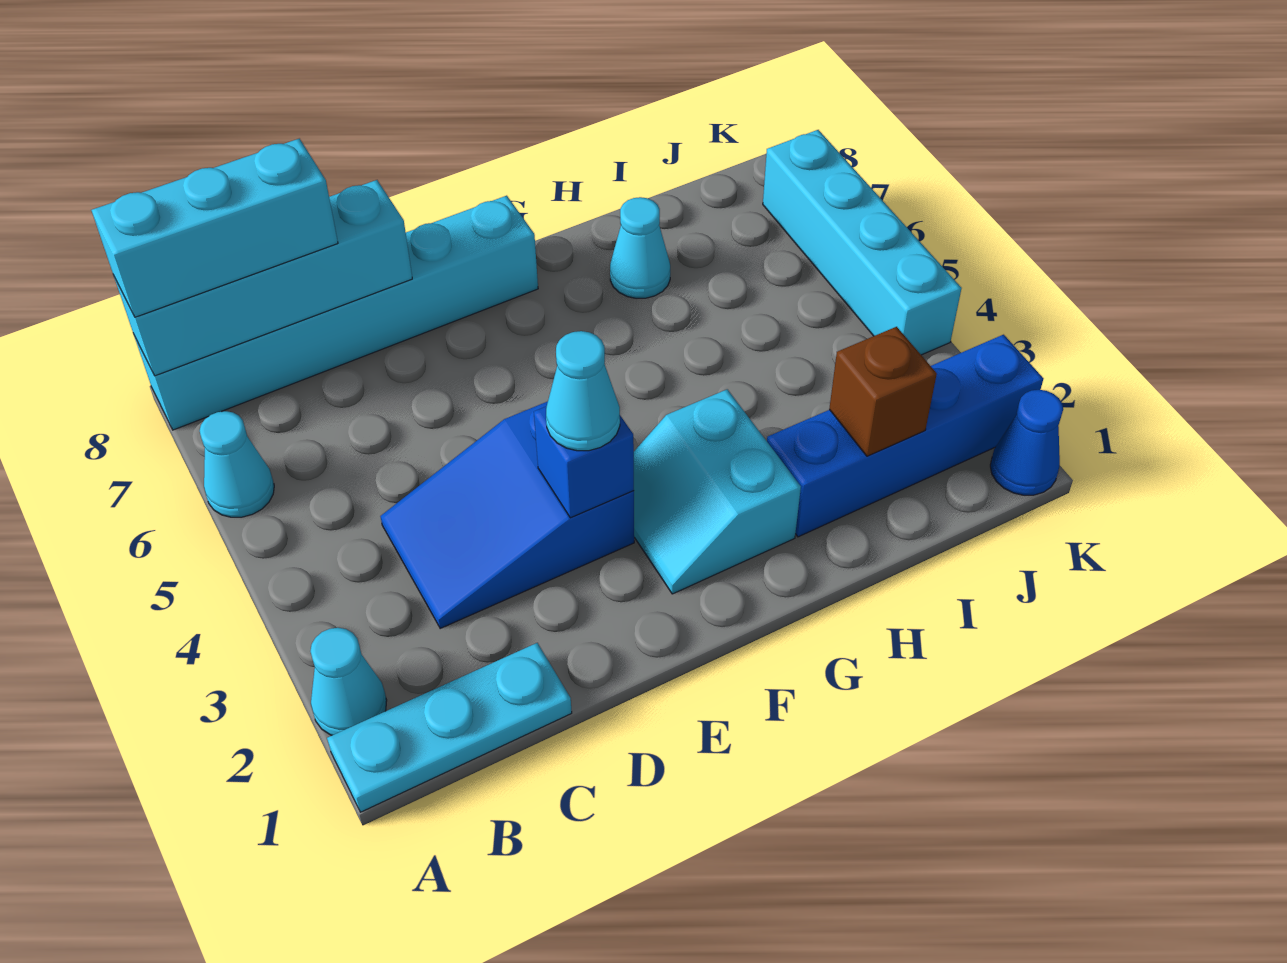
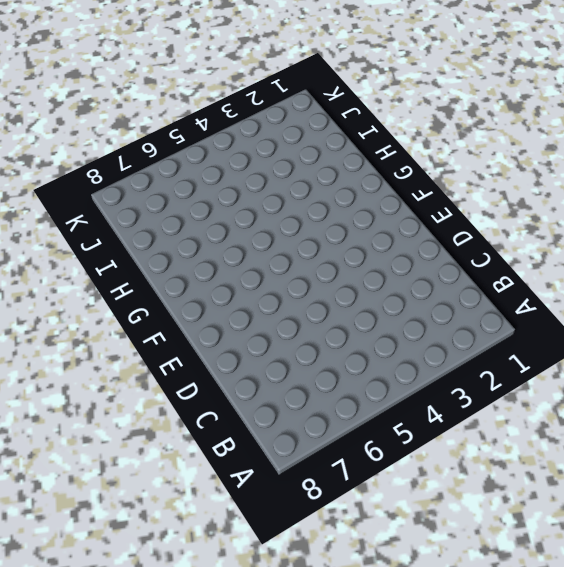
none -> cyan 1x3 plate [327,643,572,812]
none -> cyan 1x1 cone [310,628,387,735]
none -> cyan 1x1 cone [200,411,274,517]

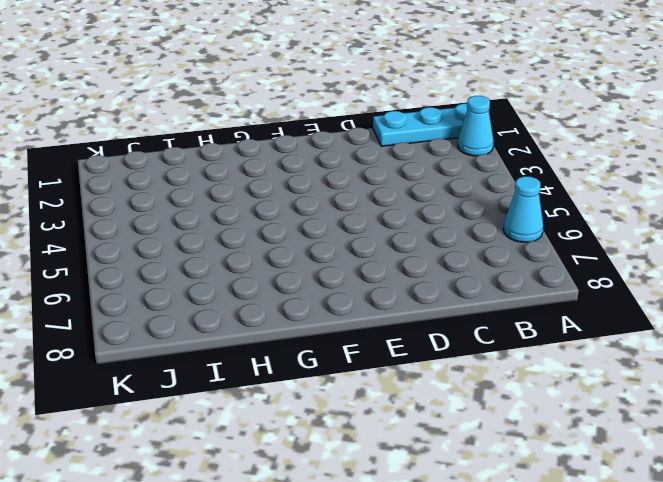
none -> cyan 1x6 brick [134,196,538,430]
none -> blue 2x3 slope [381,401,634,628]
none -> cyan 2x2 slope [634,389,801,594]

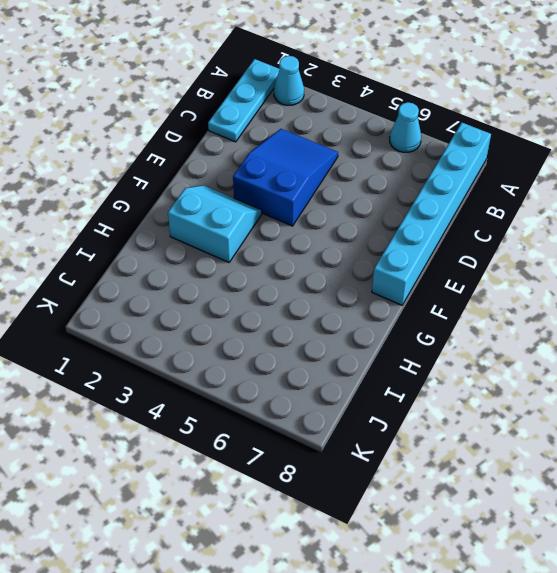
none -> blue 1x4 brick [767,335,1043,537]
none -> cyan 1x1 cone [610,197,670,298]
none -> blue 1x1 cone [990,390,1063,495]

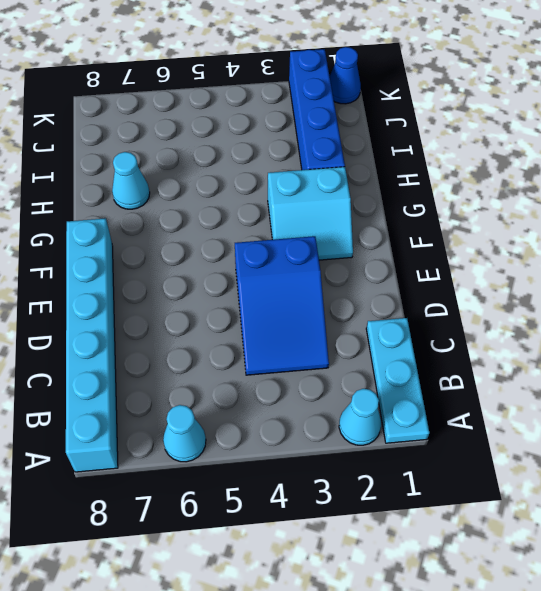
none -> cyan 1x4 brick [763,130,962,355]
none -> cyan 1x4 brick [114,180,412,376]
none -> blue 1x1 brick [534,406,634,518]

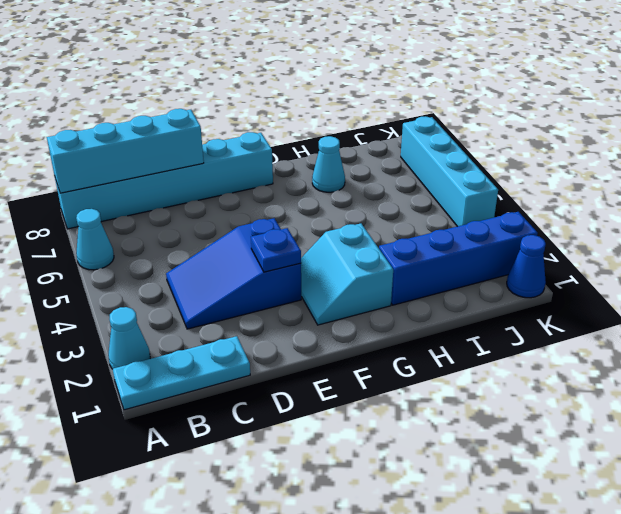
blue 1x1 plate [251,228,301,272] -> blue 1x1 brick [534,406,634,518]
none -> brown 1x1 brick [829,327,937,456]
none -> cyan 1x3 brick [91,139,338,317]
none -> cyan 1x1 cone [546,331,620,451]

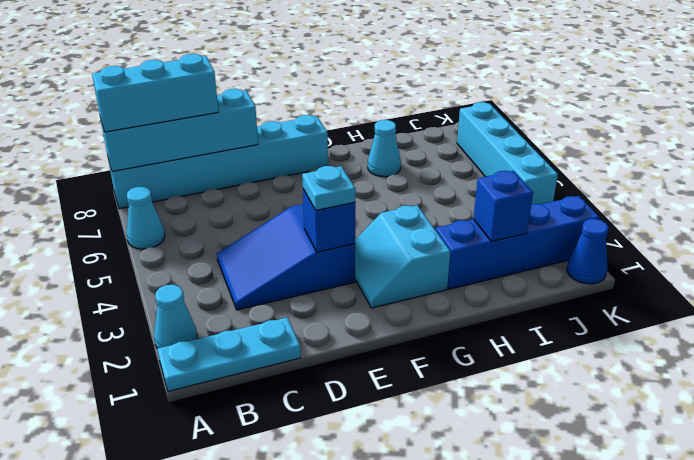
cyan 1x1 plate [302,166,356,210] -> cyan 1x1 cone [546,331,620,451]
blue 1x1 brick [473,171,533,241] -> brown 1x1 brick [829,327,937,456]

